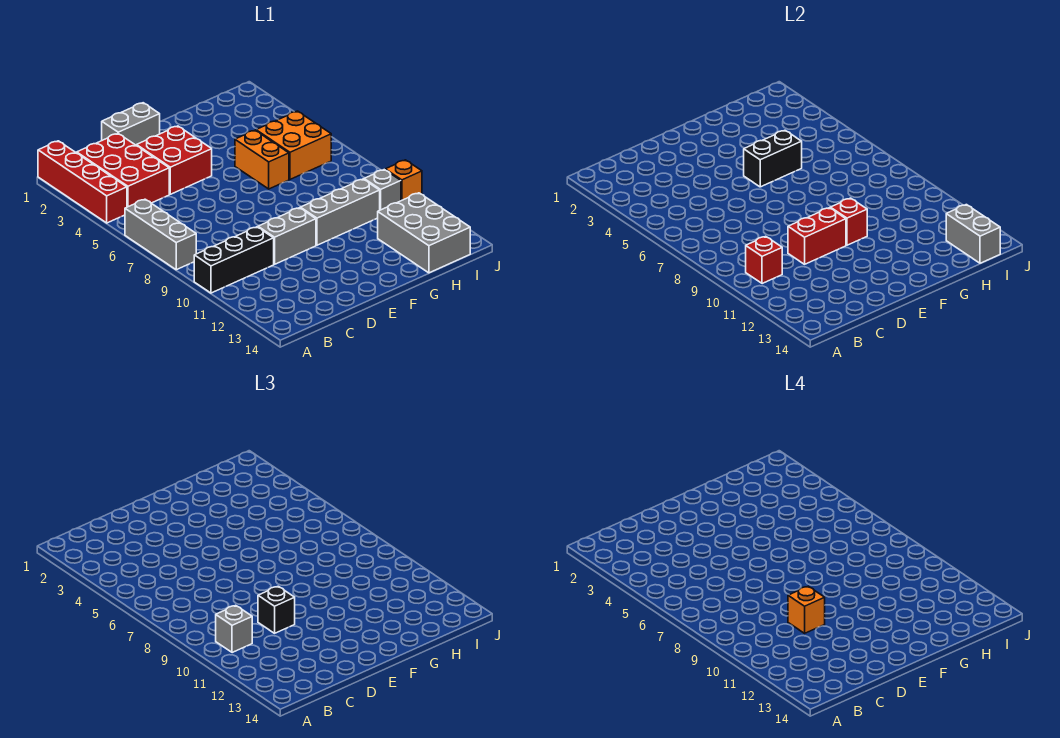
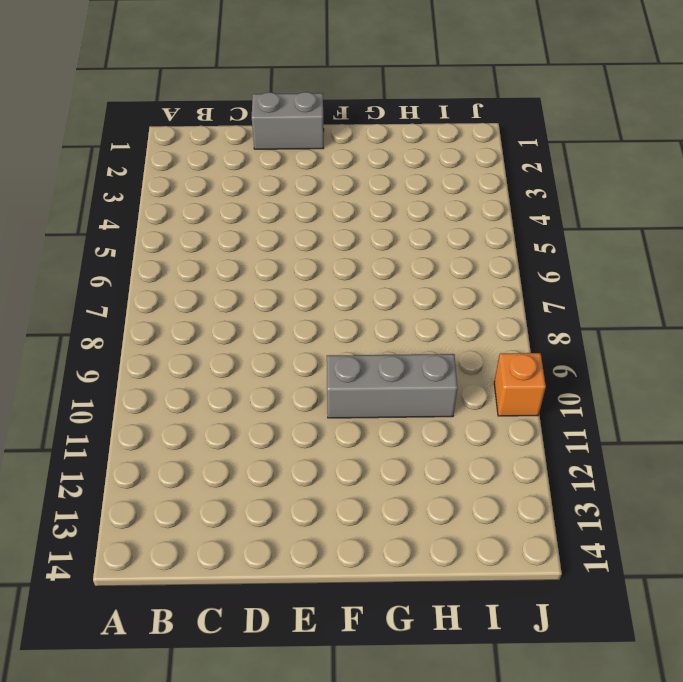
none -> red 1x4 brick [38,141,127,223]
none -> grey 1x3 brick [125,199,196,270]
none -> black 1x3 brick [194,227,274,293]

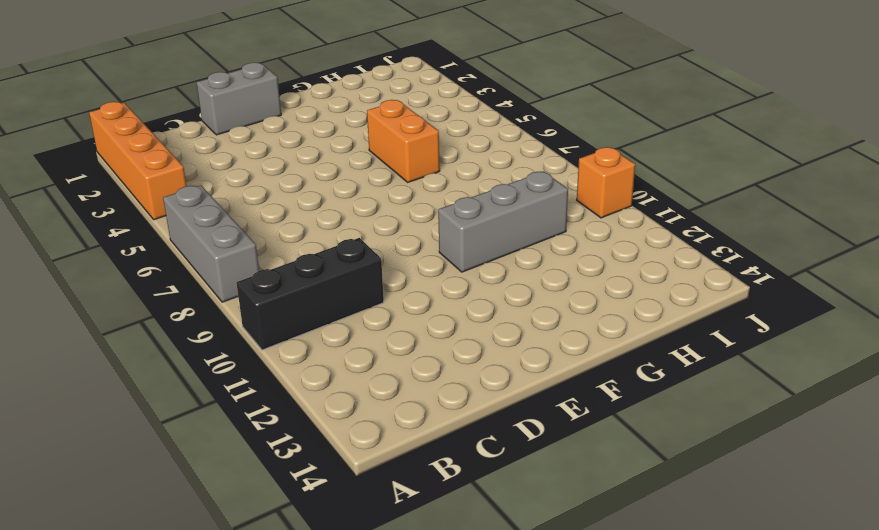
orange 1x4 brick [89,102,187,220] -> red 1x4 brick [38,141,127,223]
none -> red 2x3 brick [77,134,169,207]
none -> red 2x2 brick [136,126,212,194]
none -> grey 1x2 brick [258,208,316,264]

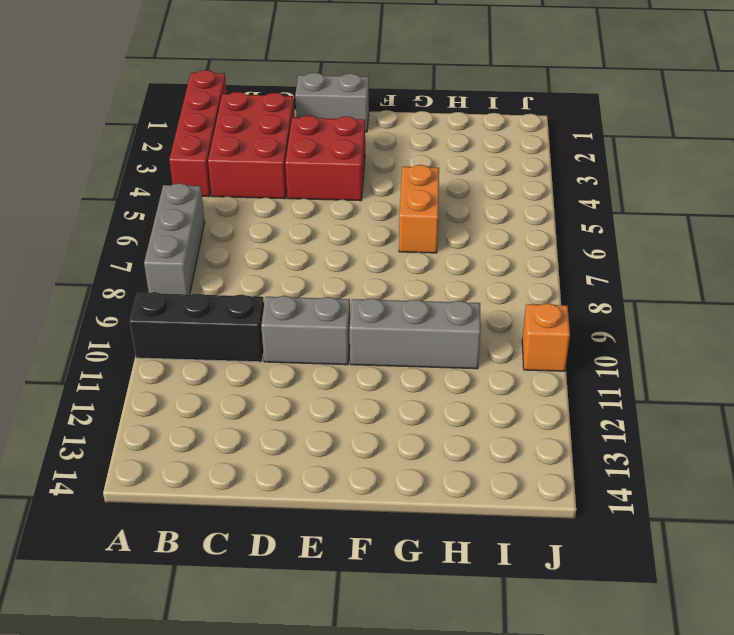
none -> orange 2x2 brick [256,111,331,179]
none -> grey 2x3 brick [378,193,470,273]
none -> grey 1x1 brick [364,170,401,210]

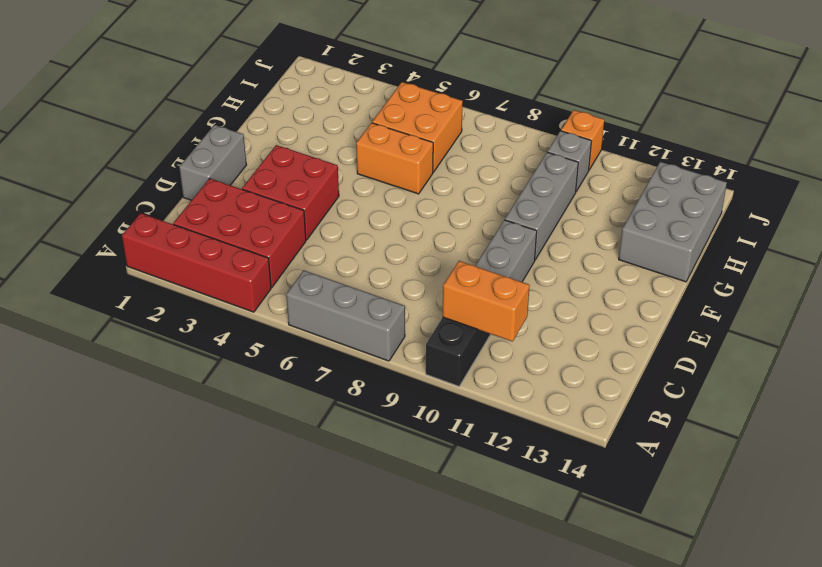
orange 1x2 brick [443,261,530,342] -> red 1x1 brick [746,236,782,284]
grey 2x3 brick [619,162,727,282] -> grey 2x3 brick turned to [378,193,470,273]
none -> red 1x2 brick [788,208,846,264]
none -> black 1x2 brick [744,130,802,187]
none -> red 1x1 brick [830,198,867,245]

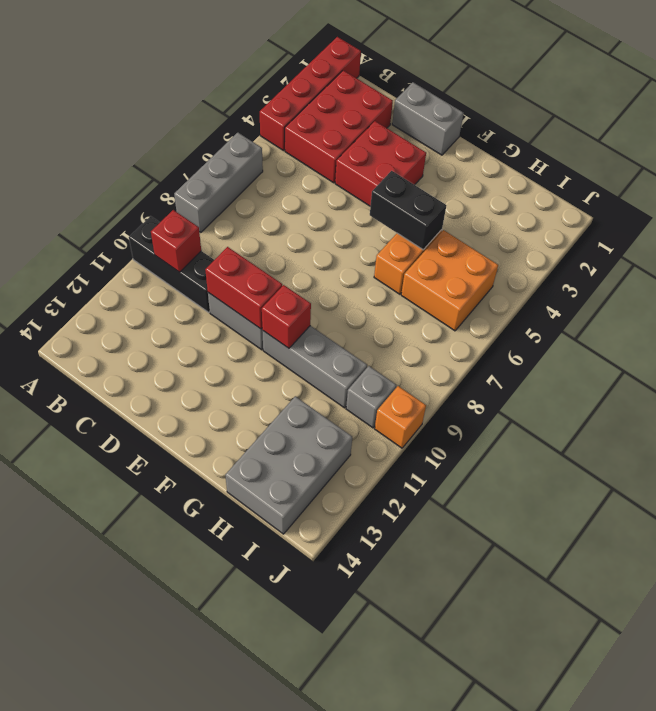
none -> grey 1x2 brick [946,205,1000,263]
none -> grey 1x1 brick [216,605,252,653]
none -> black 1x1 brick [258,586,295,633]

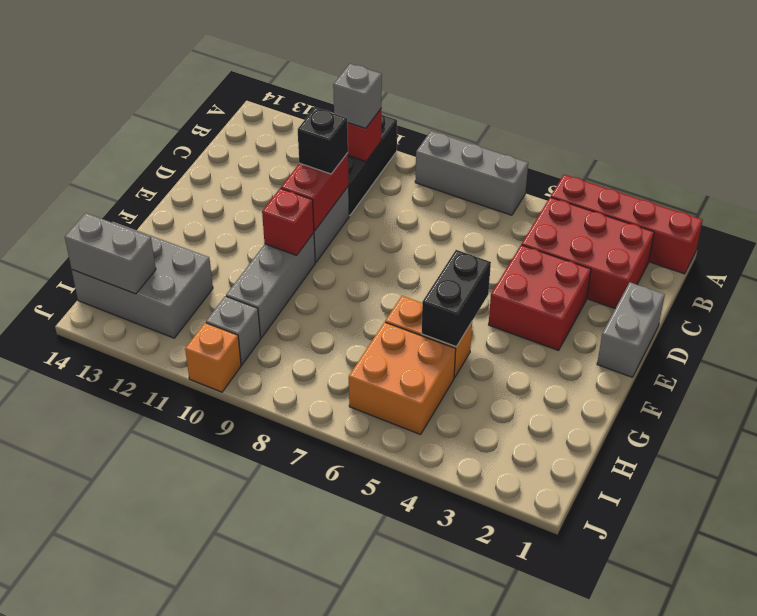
none -> orange 1x1 brick [788,586,825,633]

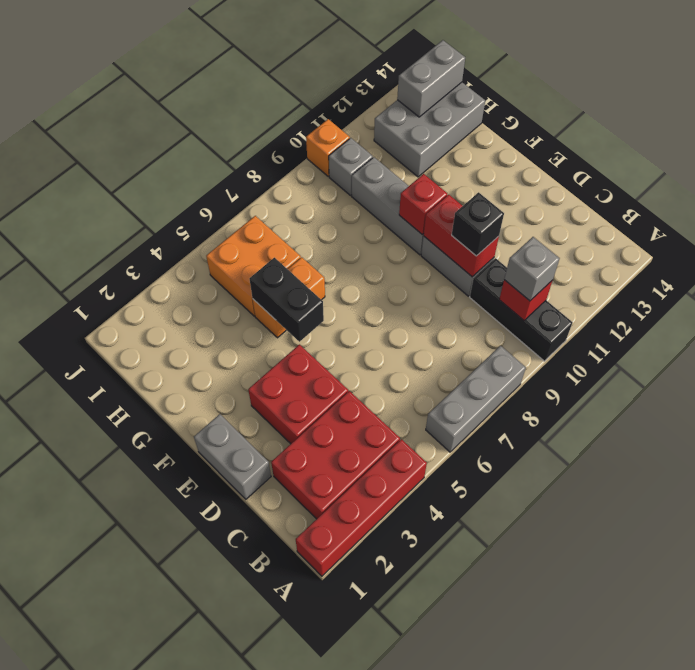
none -> orange 1x1 brick [788,586,825,633]

